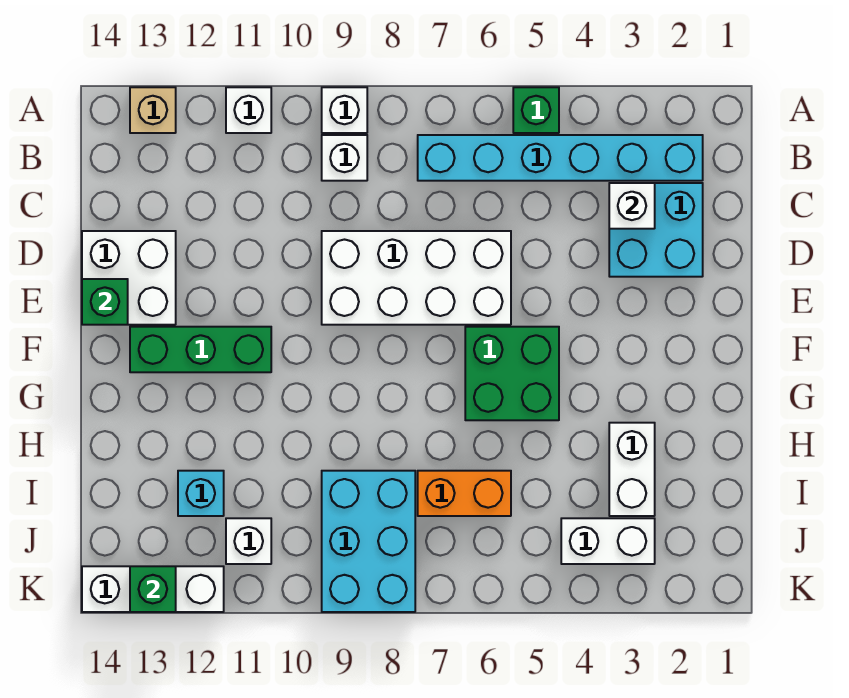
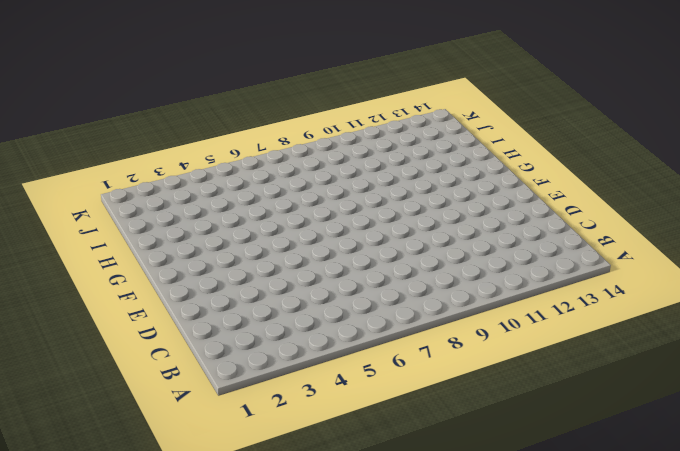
none -> green 1x1 brick [513,87,559,133]
none -> white 1x1 brick [322,87,367,133]
none -> white 1x1 brick [226,87,271,133]

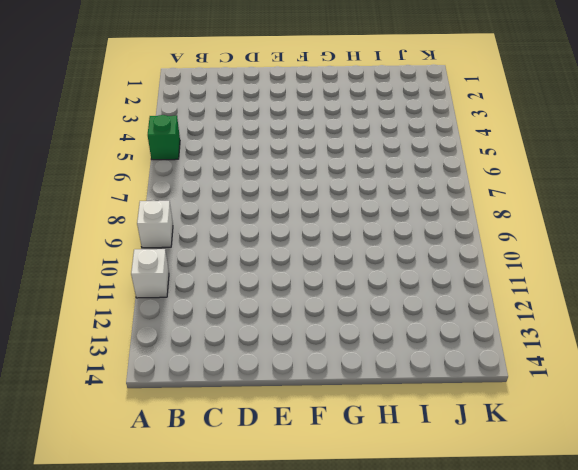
none -> tan 1x1 brick [130,87,176,133]
none -> cyan 1x6 brick [418,135,703,181]
none -> white 1x1 brick [322,135,367,181]

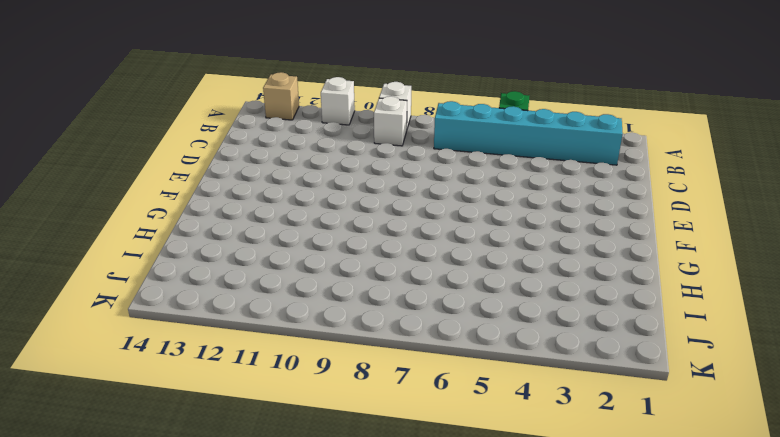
none -> cyan 2x2 brick [609,183,703,277]
none -> white 2x4 brick [322,231,511,325]
none -> white 2x2 brick [82,231,176,325]

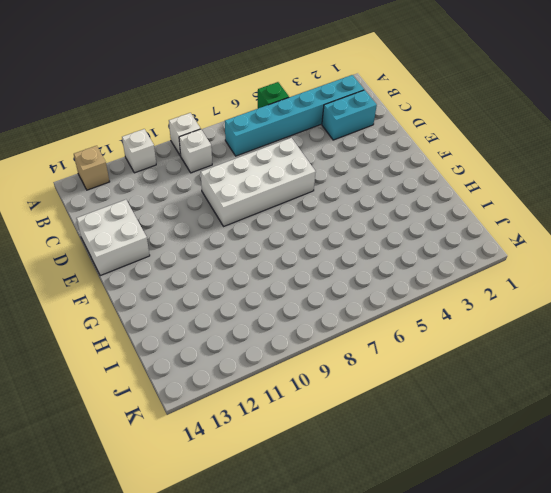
cyan 1x2 brick [322,90,377,140] -> cyan 2x2 brick [609,183,703,277]
none -> green 2x2 brick [465,327,559,420]
none -> green 1x3 brick [130,327,271,372]
none -> white 1x2 brick [609,423,655,516]

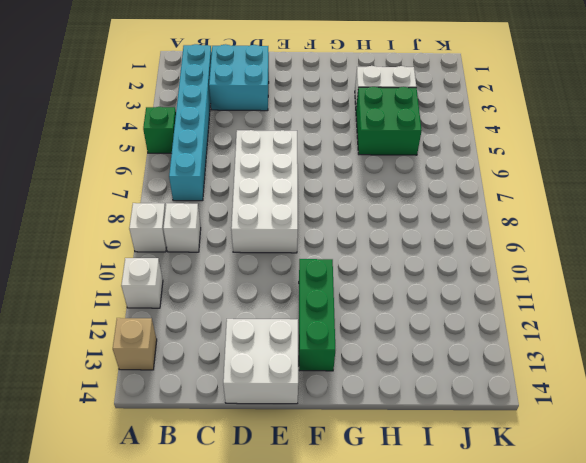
green 2x2 brick [356,87,422,155] -> green 2x2 brick moved to [465,327,559,420]
none -> orange 1x2 brick [418,471,511,516]
none -> cyan 2x3 brick [322,471,415,612]
none -> cyan 1x1 brick [178,471,224,516]

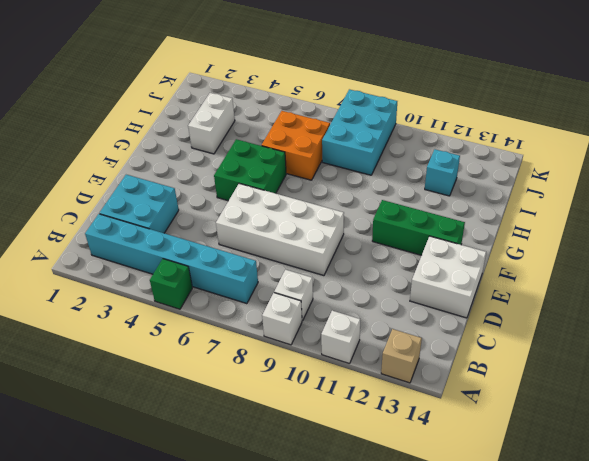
orange 2x2 brick [262,111,330,180] -> orange 1x2 brick [418,471,511,516]
none -> white 1x2 brick [561,518,655,564]
none -> white 1x1 brick [226,518,271,564]
none -> white 1x3 brick [82,566,224,612]

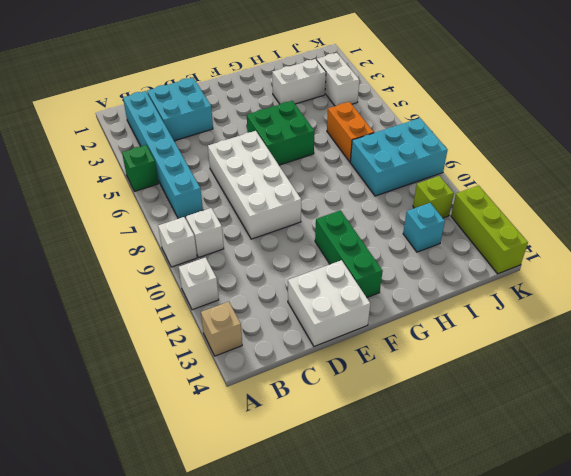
lime 1x1 brick [413,176,454,218] -> white 1x1 brick [226,518,271,564]
lime 1x3 brick [451,185,528,274] -> white 1x3 brick [82,566,224,612]
none -> white 1x1 brick [609,183,655,229]
none -> green 1x1 brick [82,279,128,325]
none -> green 1x1 brick [130,566,176,612]

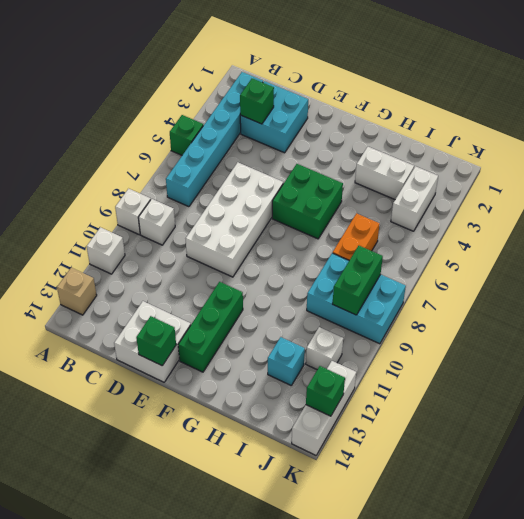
green 1x1 brick [240,78,274,124] -> white 1x1 brick [609,183,655,229]
green 1x2 brick [333,245,383,315] -> none

